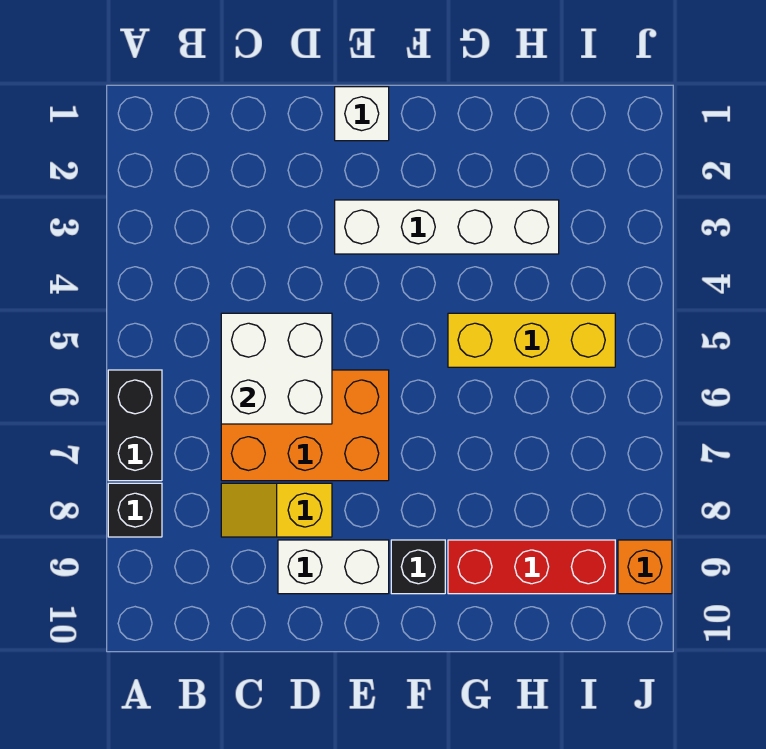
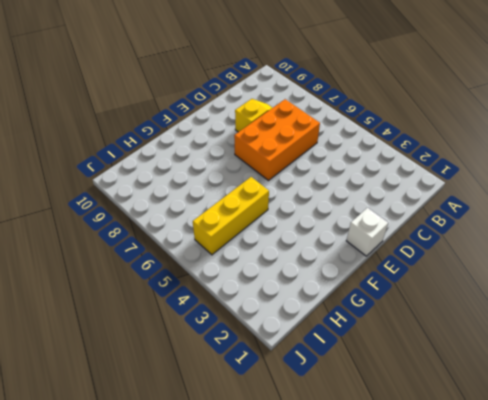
none -> black 1x2 brick [108,370,162,481]
none -> black 1x1 brick [108,483,162,537]
none -> white 1x2 brick [278,540,389,594]

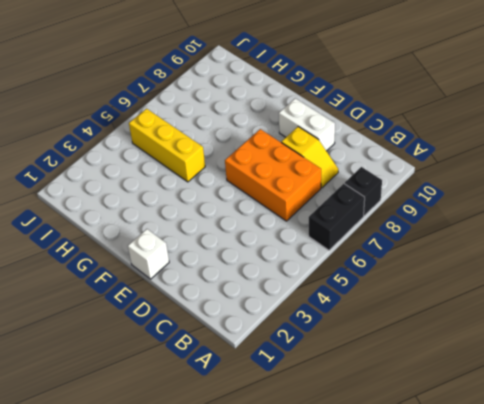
none -> white 1x4 brick [335,200,559,254]
none -> black 1x1 brick [391,540,445,594]
none -> red 1x3 brick [448,540,615,594]

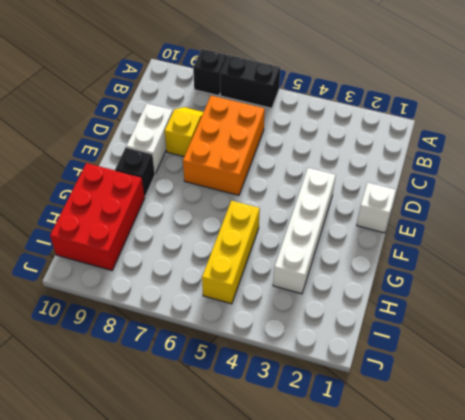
red 2x3 brick [50,163,145,270] -> red 1x3 brick [448,540,615,594]
none -> orange 1x1 brick [618,540,672,594]
none -> white 2x2 brick [221,313,332,424]

